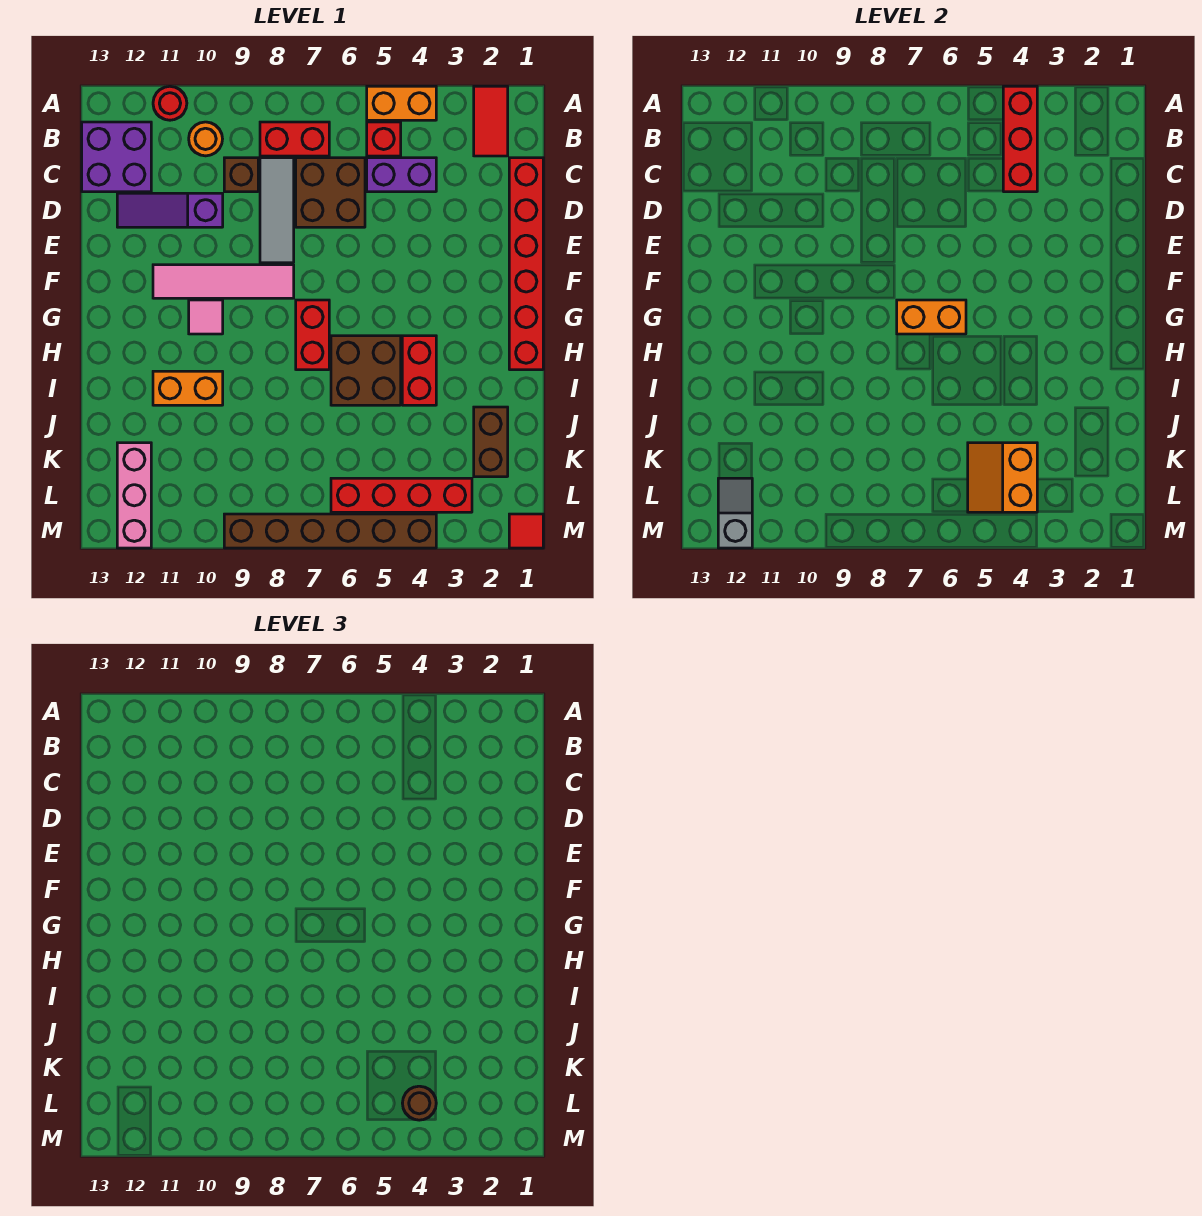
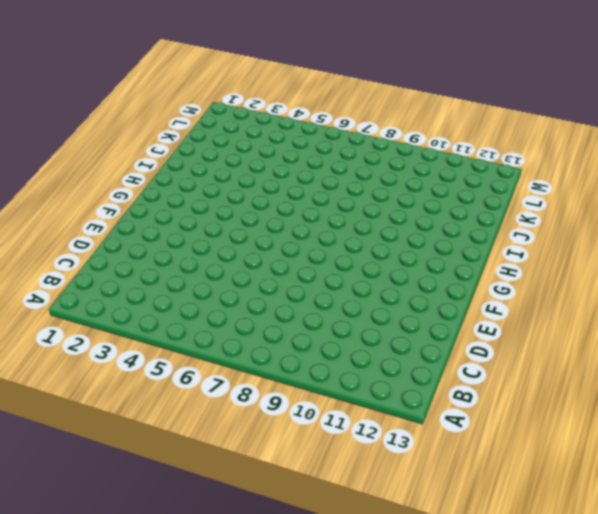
none -> red 1x2 tile [474,86,508,156]
none -> orange 1x2 brick [367,86,436,120]
none -> red 1x1 round brick [153,86,187,120]

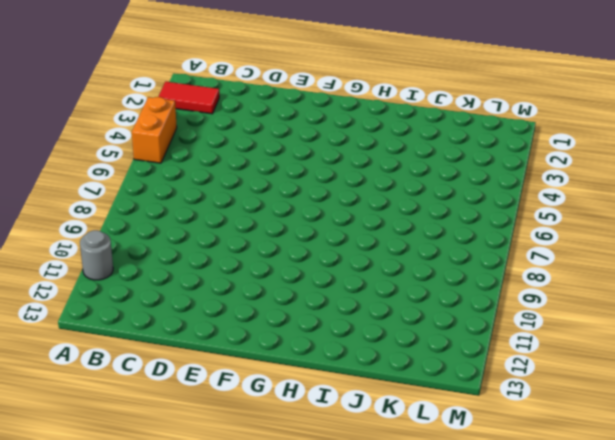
grey 1x1 round brick [80,230,113,280] -> red 1x1 round brick [153,86,187,120]
none -> red 1x1 brick [367,122,401,156]
none -> red 1x2 brick [260,122,329,156]
none -> orange 1x1 round brick [189,122,222,156]

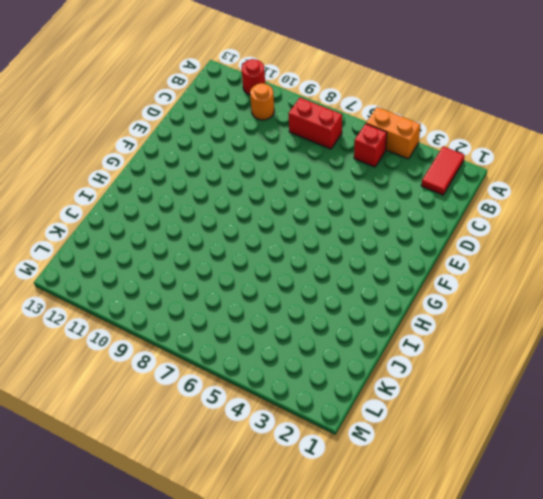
none -> purple 2x2 brick [82,122,151,192]
none -> red 1x6 brick [509,158,543,370]
none -> purple 1x2 brick [367,158,436,192]

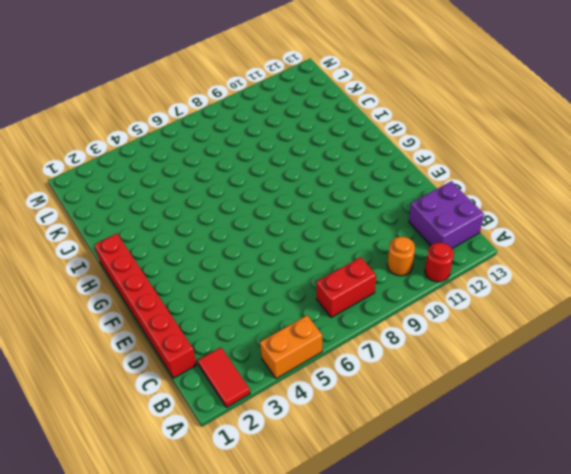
none -> red 1x1 brick [367,122,401,156]
none -> purple 1x2 brick [367,158,436,192]
none -> brown 2x2 brick [296,158,365,227]

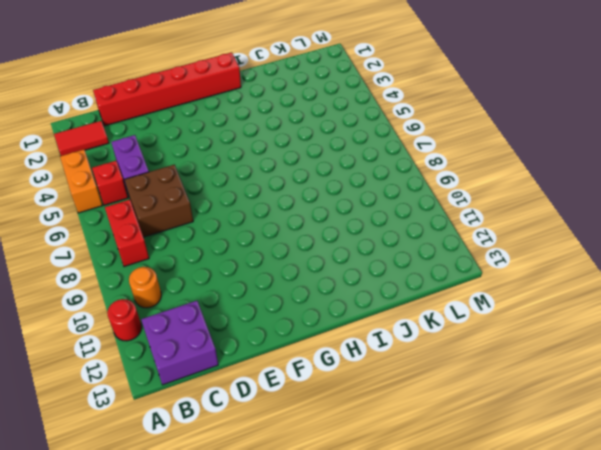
none -> grey 1x3 tile [260,158,294,263]
none -> brown 1x1 brick [224,158,258,192]
none -> purple 1x3 slope [117,193,223,227]

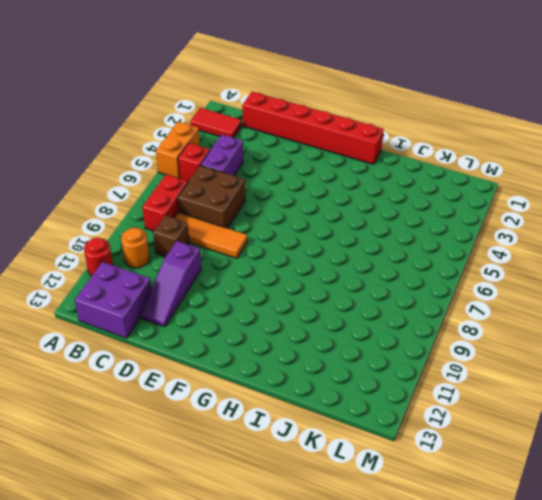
orange 1x3 tile [175,213,247,258] -> grey 1x3 tile [260,158,294,263]
none -> pink 1x4 tile [153,265,294,298]
none -> red 1x2 brick [296,300,329,370]
none -> pink 1x1 tile [189,300,223,334]

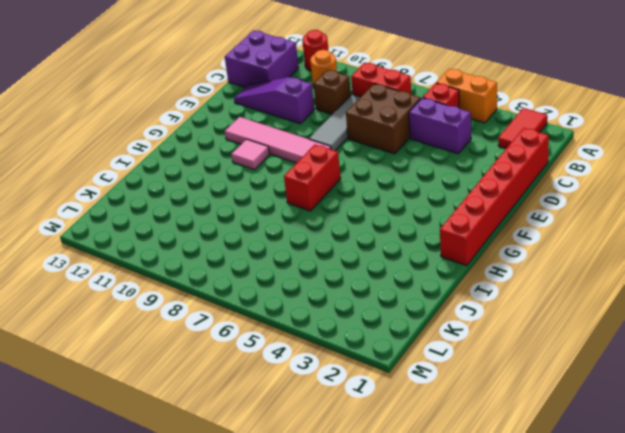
none -> red 1x2 brick [402,336,436,405]
none -> brown 2x2 brick [331,336,401,405]
none -> orange 1x2 brick [153,371,223,405]

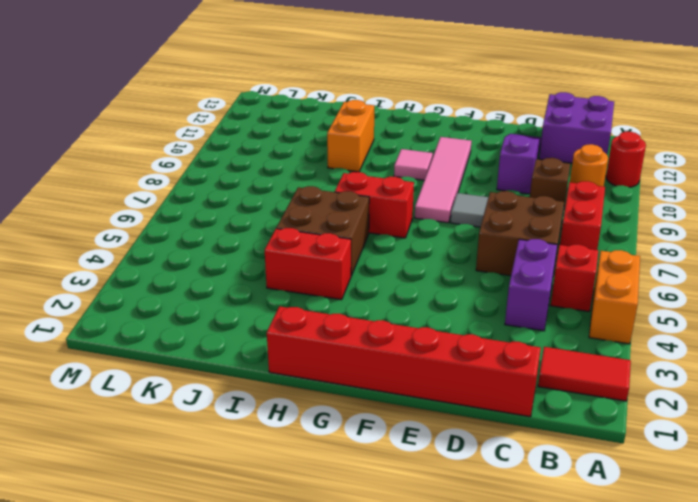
none -> brown 1x2 brick [474,407,508,477]
none -> pink 1x3 brick [117,443,151,548]
none -> red 1x4 brick [331,478,472,512]

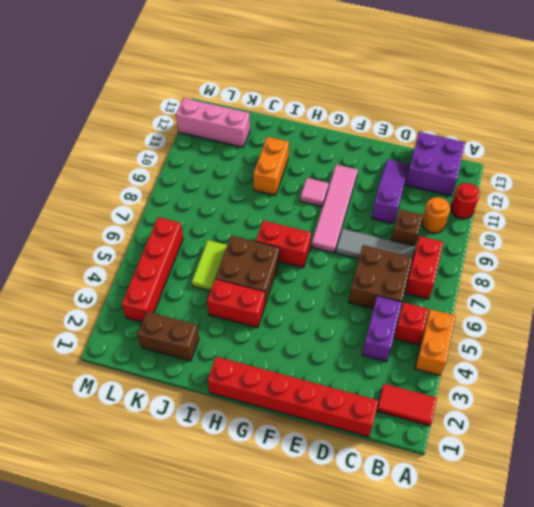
lime 1x2 tile [192,240,227,291] -> none
none -> red 1x1 tile [509,514,543,548]
none -> brown 1x6 brick [224,514,436,548]
none -> red 1x3 brick [1003,86,1037,192]

